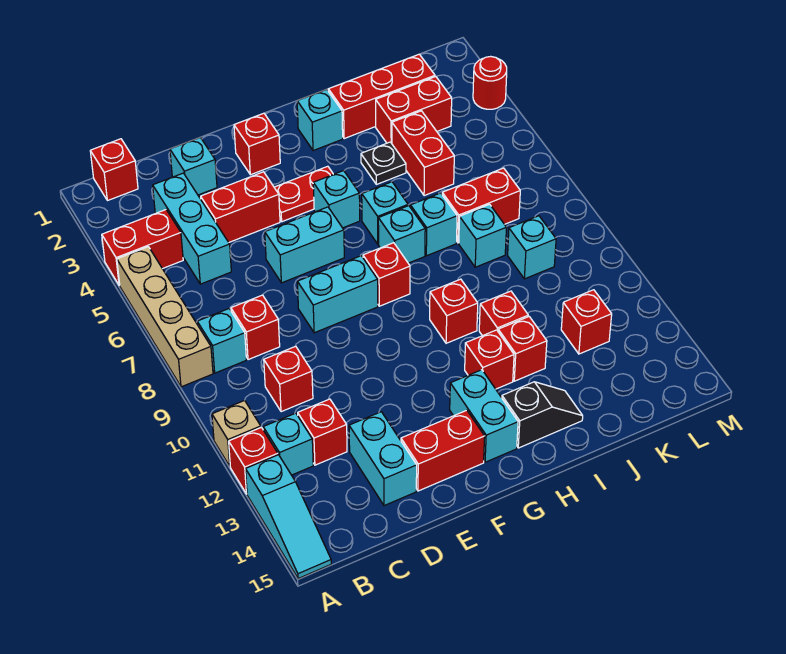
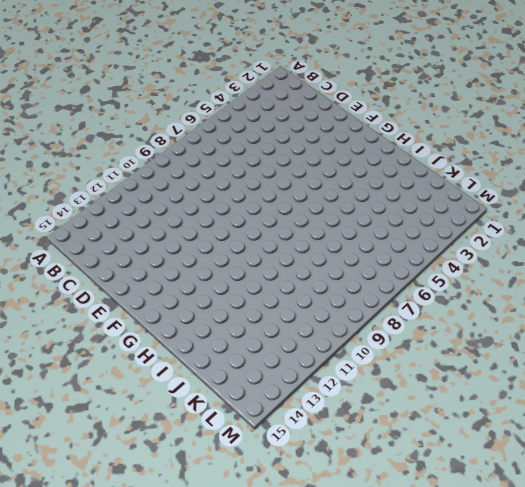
none -> red 1x2 brick [102,210,183,286]
none -> tan 1x4 brick [117,247,213,387]
none -> tan 1x1 brick [212,400,261,466]
none -> red 1x1 brick [229,427,278,494]

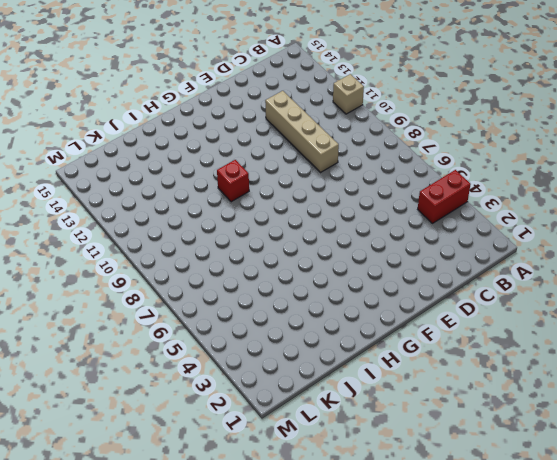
tan 1x4 brick [265,91,339,172] -> tan 1x4 brick moved to [117,247,213,387]
none -> red 1x1 brick [229,427,278,494]
none -> cyan 1x3 slope [246,455,331,579]
none -> red 1x1 brick [90,139,138,201]
none -> cyan 1x1 brick [197,309,246,373]

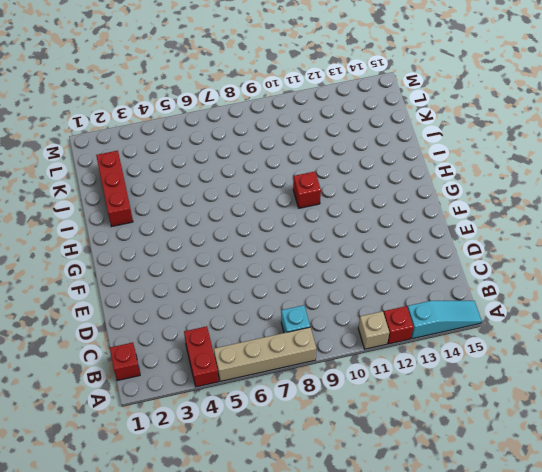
none -> cyan 1x1 brick [263,413,313,475]
none -> cyan 1x3 brick [153,173,231,284]
none -> red 1x1 brick [231,295,280,360]
none -> red 1x1 brick [264,346,313,412]

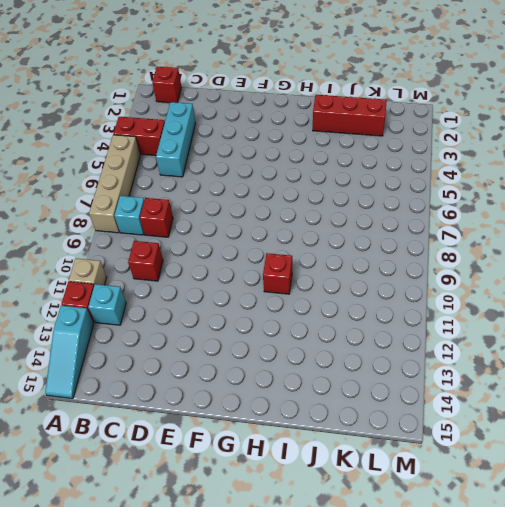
none -> red 1x1 brick [298,399,347,465]
none -> cyan 1x1 brick [170,137,217,195]
none -> red 1x2 brick [201,172,280,242]
none -> cyan 1x2 brick [349,412,417,506]

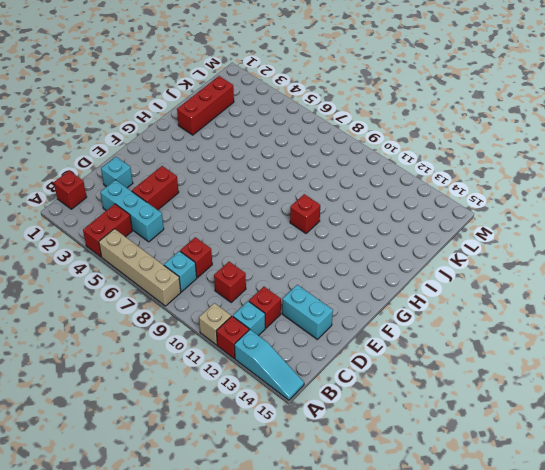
none -> cyan 1x2 brick [265,207,344,283]
none -> cyan 1x2 brick [297,256,378,333]
none -> red 1x2 brick [401,410,485,491]
none -> red 1x1 brick [234,113,280,175]

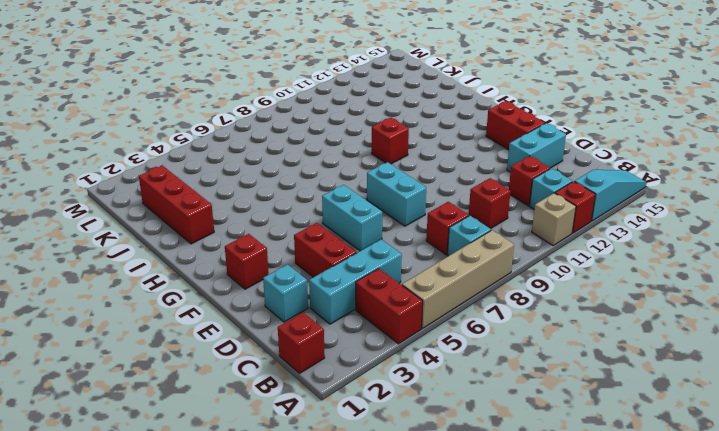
none -> red 1x2 plate [274,166,333,222]
none -> cyan 1x1 brick [313,171,360,228]
none -> red 1x1 brick [363,243,410,306]
none -> cyan 1x2 brick [450,370,518,462]

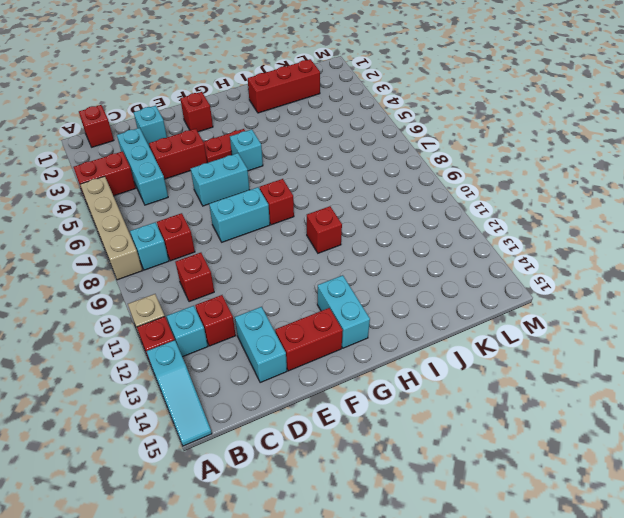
none -> cyan 1x1 brick [297,89,343,151]
none -> cyan 1x1 brick [362,182,408,244]
none -> cyan 1x1 brick [378,206,425,263]
none -> red 1x1 brick [465,330,514,389]

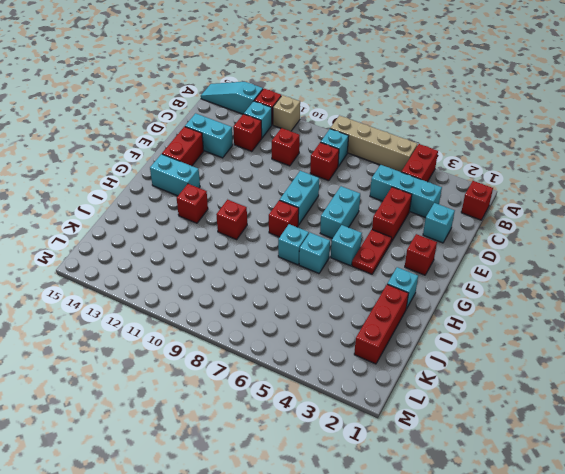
none -> black 1x2 slope [502,382,583,448]
none -> black 1x1 plate [361,142,406,184]
none -> cyan 1x1 brick [410,193,457,256]
none -> red 1x1 brick [479,291,528,336]

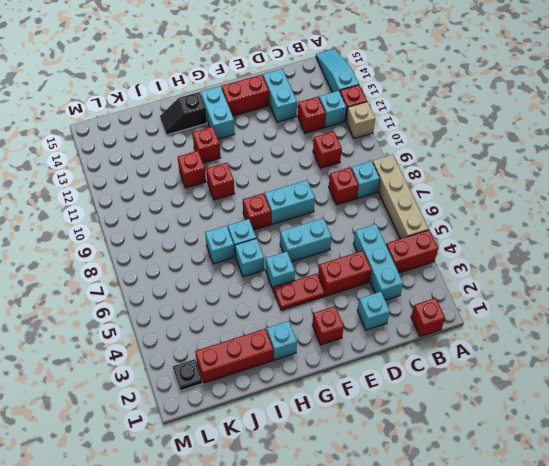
black 1x1 plate [173,359,203,391] -> black 1x1 plate moved to [361,142,406,184]
none -> red 1x1 brick [498,317,547,381]
none -> red 1x2 brick [376,77,452,143]
none -> red 1x2 brick [392,111,454,196]
none -> red 1x2 brick [442,168,520,243]

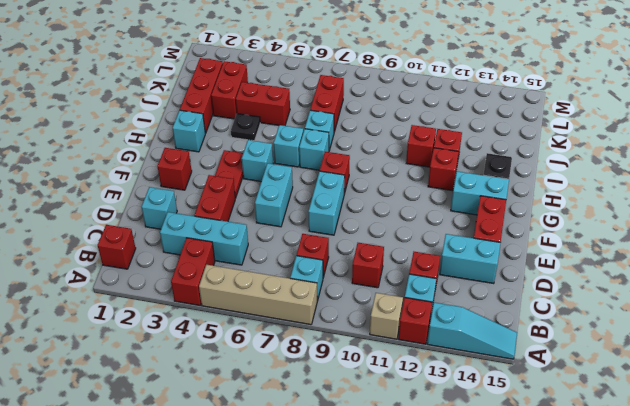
none -> red 1x1 brick [430,279,478,343]
none -> cyan 1x1 brick [459,204,506,267]
none -> cyan 1x1 brick [508,216,556,279]
none -> red 1x1 brick [561,290,612,354]

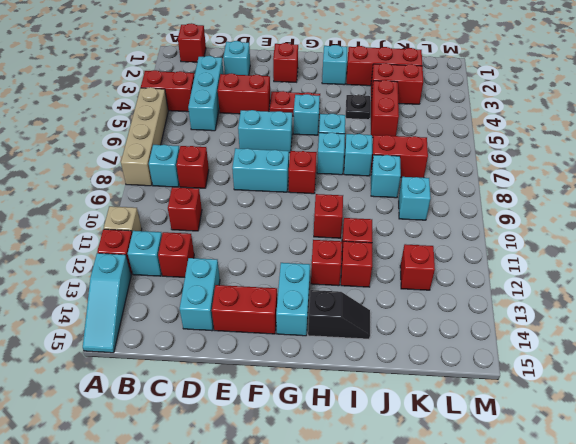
none -> red 1x1 round brick [473,56,507,109]

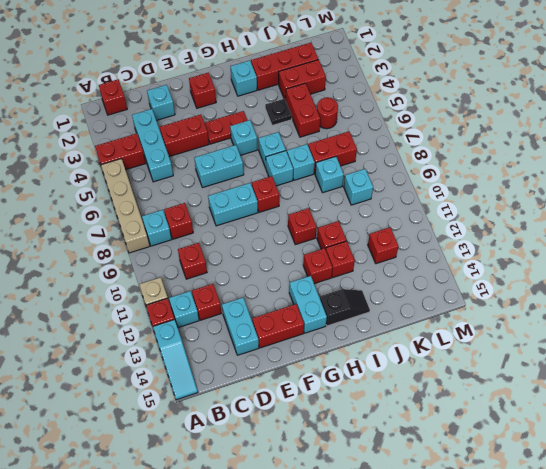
red 1x1 round brick [317,97,338,129] -> red 1x1 round brick moved to [473,56,507,109]

